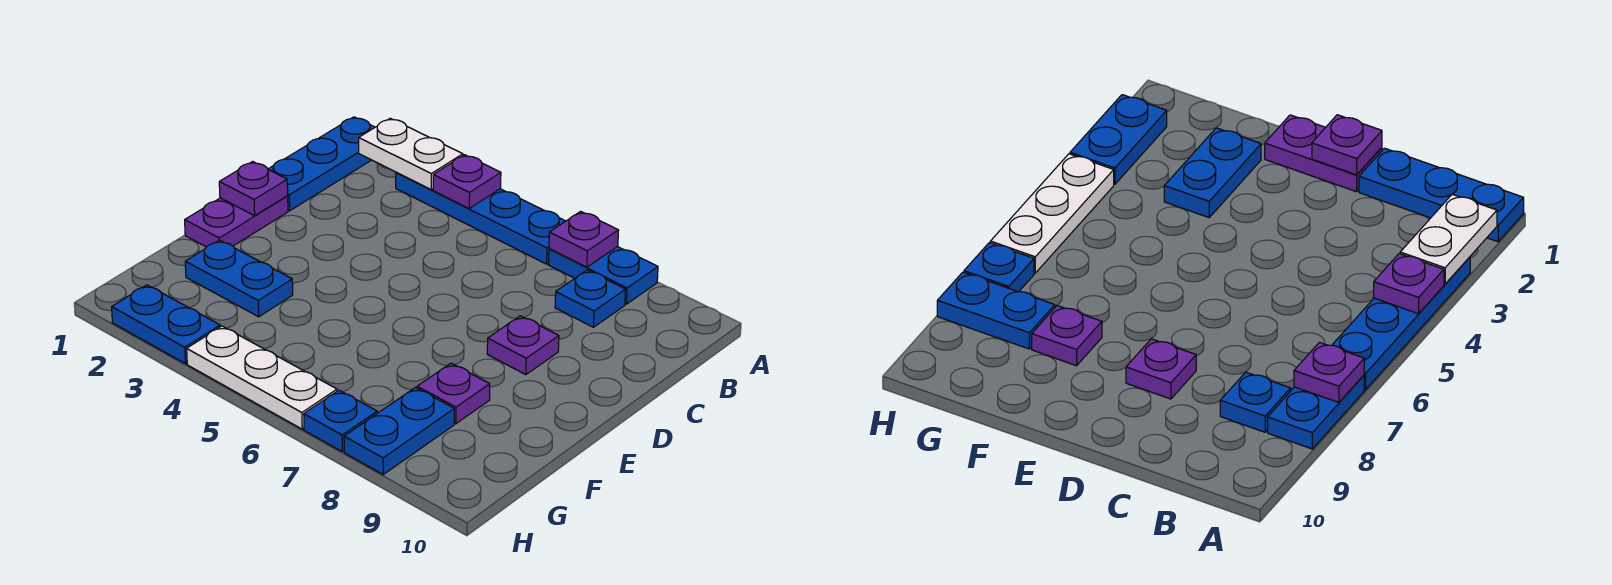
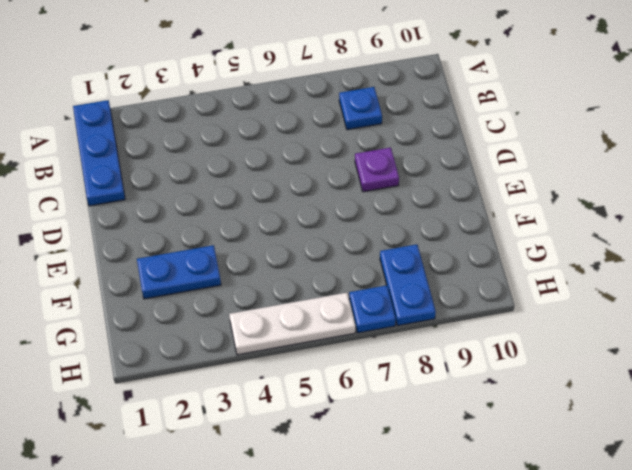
none -> blue 1x4 plate [396,172,565,264]
none -> blue 1x2 plate [549,247,658,304]
none -> purple 1x2 plate [185,196,288,247]

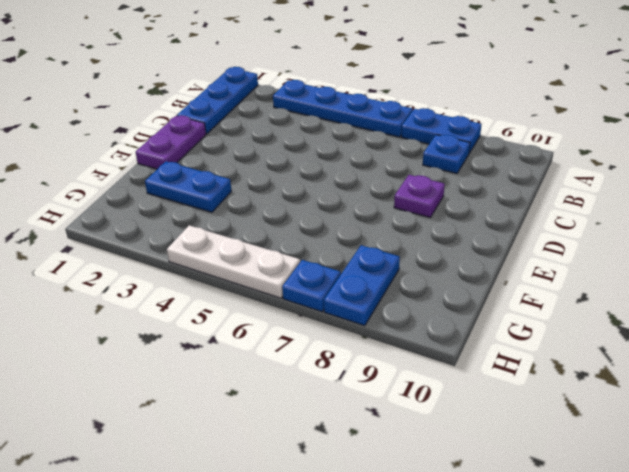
none -> purple 1x1 plate [417,363,490,424]
none -> blue 1x2 plate [112,285,220,364]
none -> white 1x2 plate [359,118,463,189]

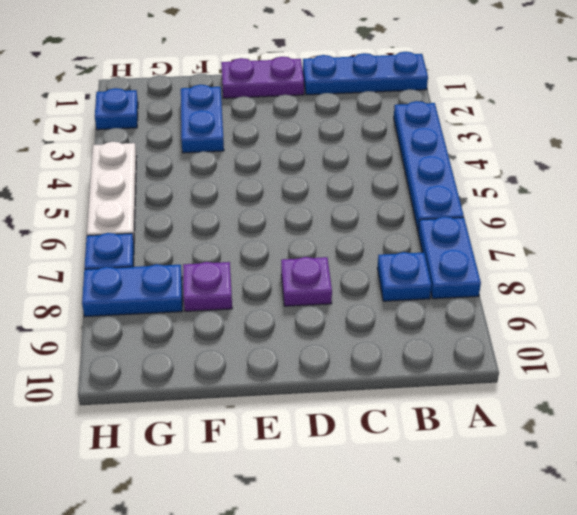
blue 1x1 plate [95,88,138,130] -> blue 1x2 plate [112,285,220,364]
none -> white 1x2 plate [359,118,463,189]
none -> purple 1x1 plate [433,155,501,208]
none -> purple 1x1 plate [549,211,619,267]

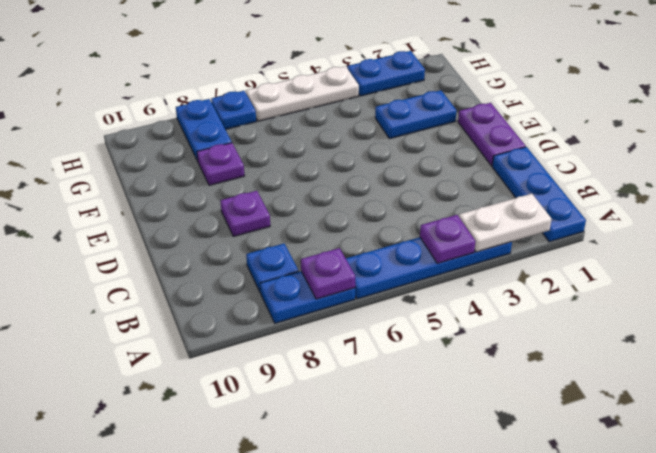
none -> purple 1x1 plate [219,162,288,216]

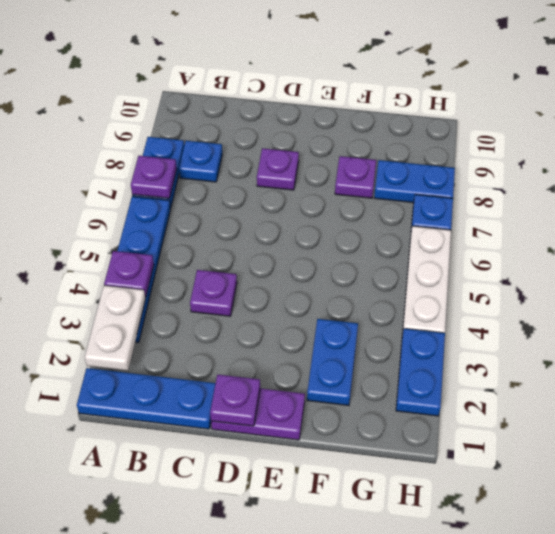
purple 1x1 plate [190,270,237,316] -> none

